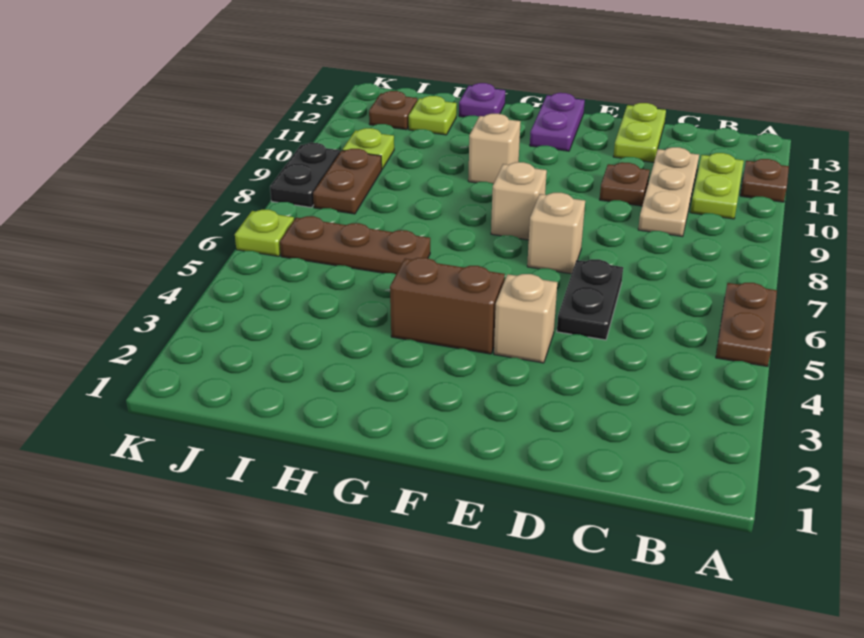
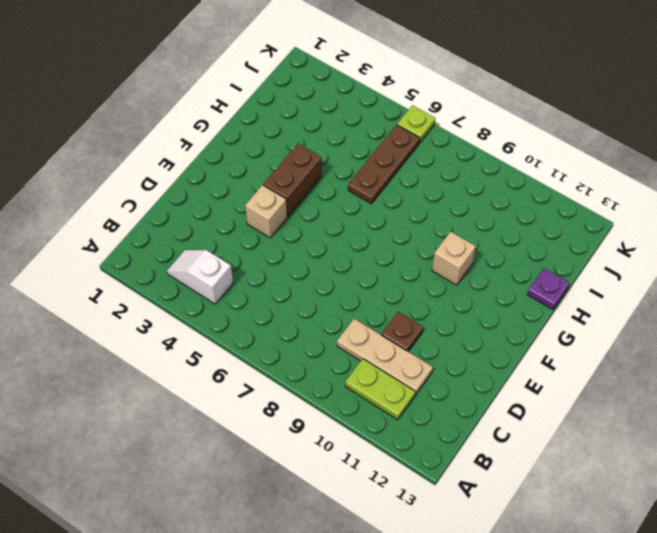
white 1x2 slope [167,250,233,304] -> none
none -> brown 1x2 plate [716,283,777,367]
none -> brown 1x1 plate [740,159,789,202]
none -> black 1x2 plate [557,259,623,340]

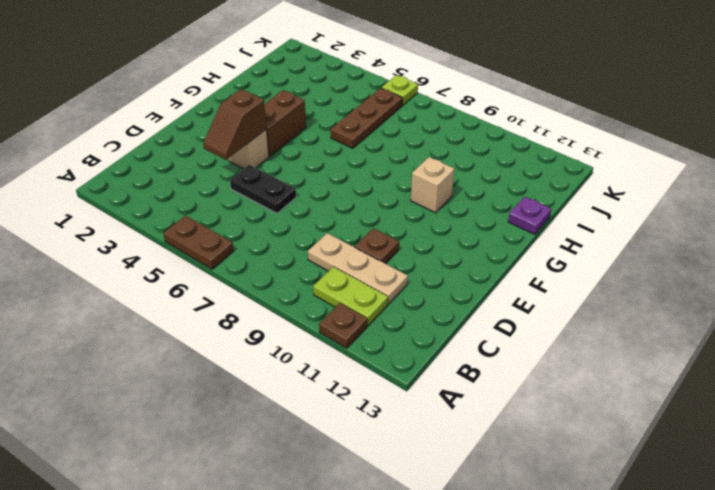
brown 1x2 slope [203,89,266,160] -> none
none -> lime 1x2 plate [613,103,666,162]
none -> tan 1x1 brick [527,193,585,274]
none -> tan 1x1 brick [491,162,547,240]

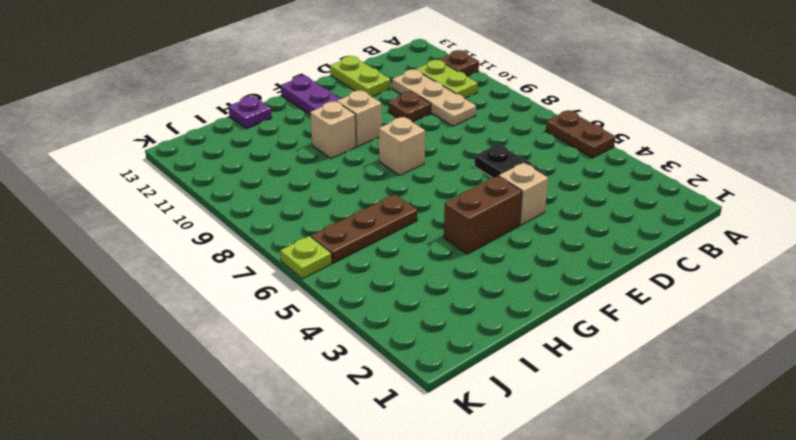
tan 1x1 brick [337,90,382,147] -> tan 1x1 brick moved to [527,193,585,274]
none -> lime 1x1 plate [409,96,457,135]
none -> brown 1x2 plate [313,149,382,214]
none -> lime 1x1 plate [342,128,394,169]

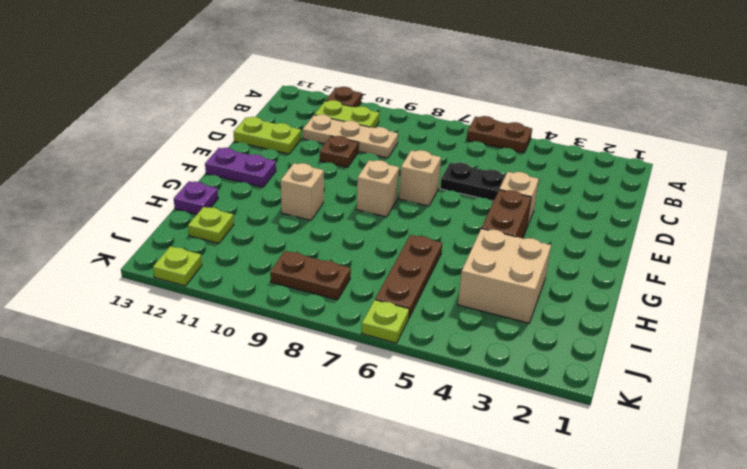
tan 2x2 brick [458,229,551,323] -> none
lime 1x1 plate [153,246,202,286] -> lime 1x1 plate moved to [342,128,394,169]
none -> brown 1x1 plate [369,91,417,130]
none -> black 1x2 plate [270,143,340,208]

